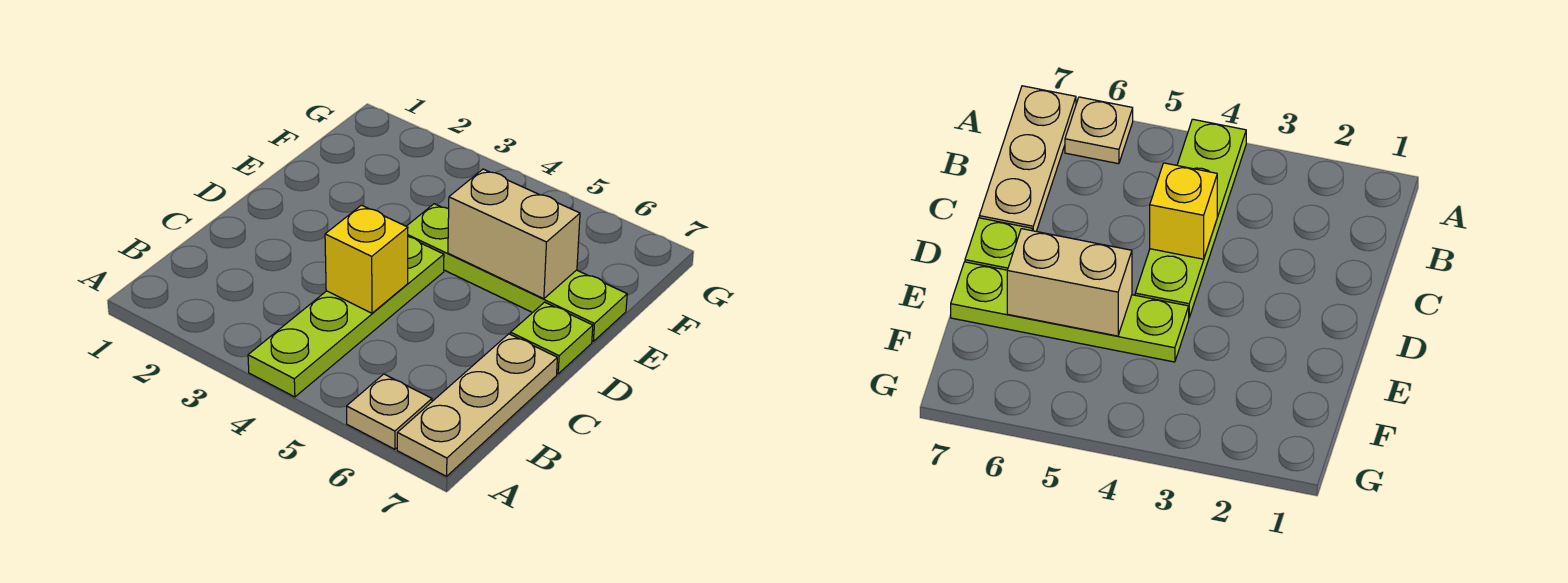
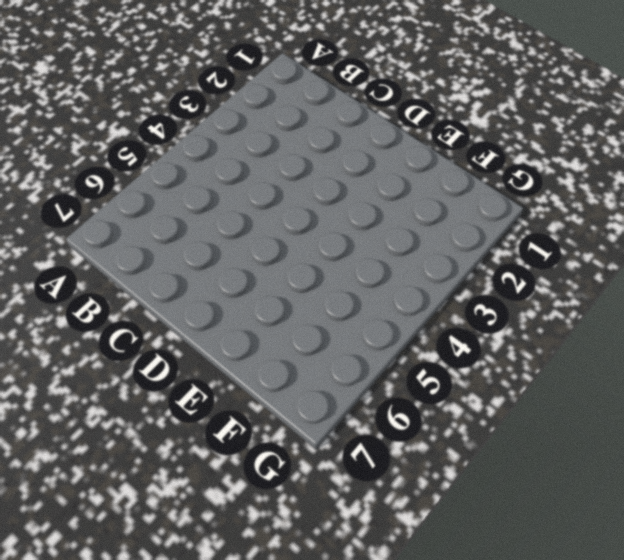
none -> lime 1x4 plate [248,237,444,397]
none -> tan 1x1 plate [347,374,432,449]

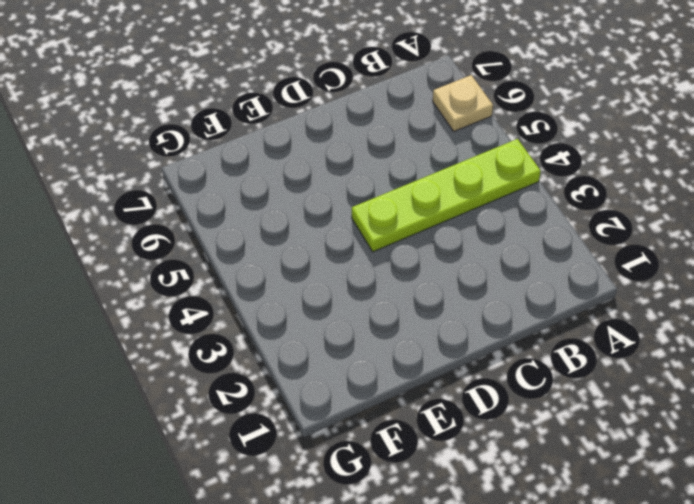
none -> tan 1x3 plate [397,334,557,476]
none -> lime 1x1 plate [511,302,593,374]

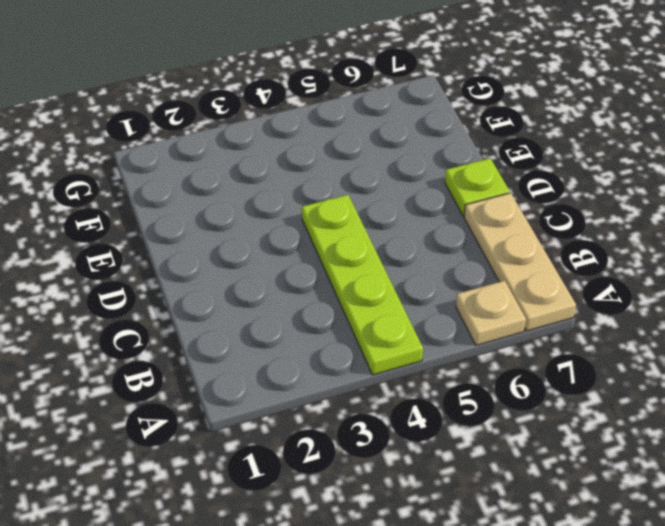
none -> lime 1x4 plate [406,204,627,341]
none -> yellow 1x1 brick [325,205,408,313]

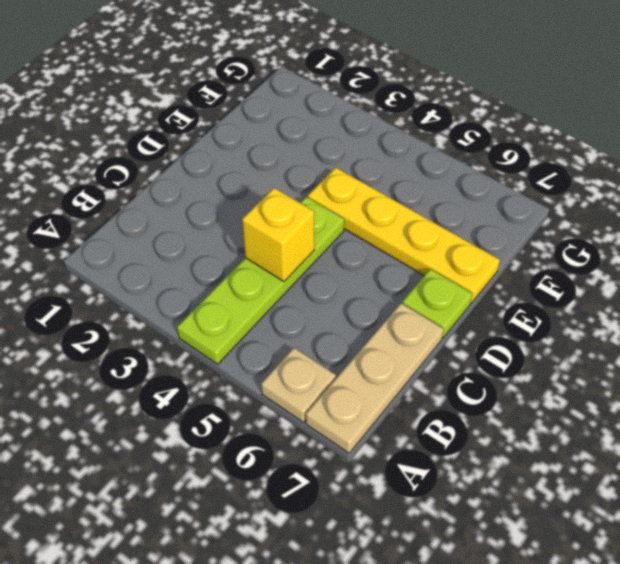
yellow 1x4 plate [308,168,500,303] -> lime 1x4 plate [406,204,627,341]
none -> tan 1x2 brick [448,169,580,299]

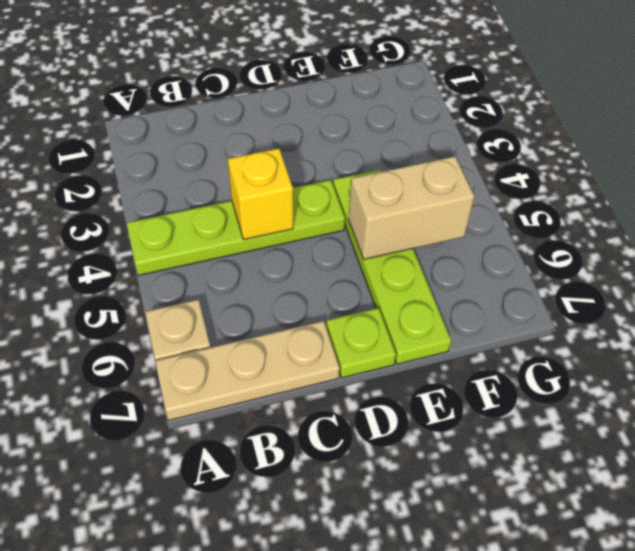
tan 1x2 brick [348,156,474,259] -> tan 1x2 brick turned to [448,169,580,299]

